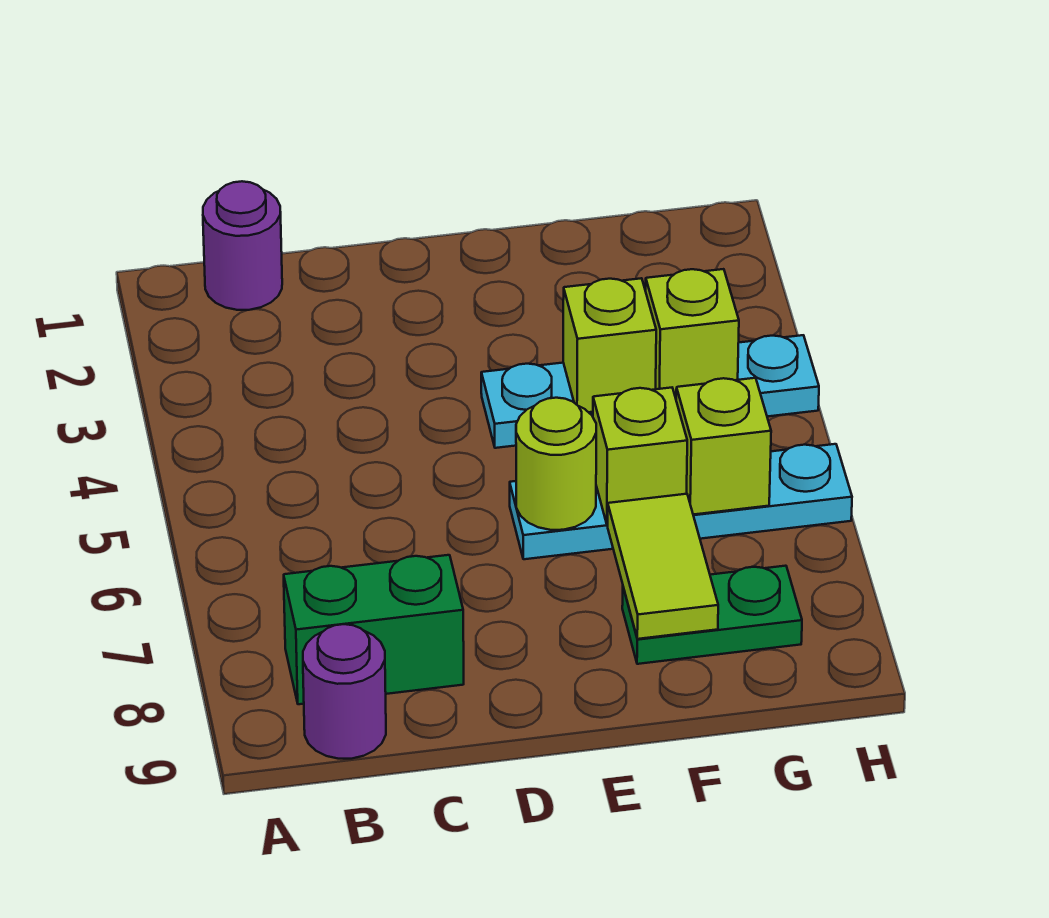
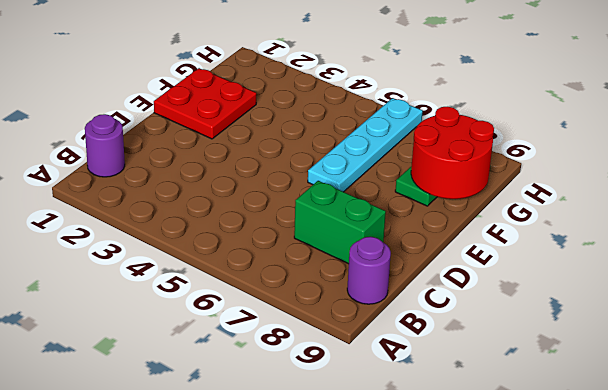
green 1x2 brick [294,181,386,264] -> green 1x2 brick turned to [284,555,464,704]
red 2x2 plate [154,68,256,139] -> none
red 2x2 round brick [411,107,494,199] -> lime 1x2 tile [608,494,718,639]
none -> cyan 1x4 plate [481,335,819,448]
none -> lime 1x1 round brick [516,398,596,530]
none -> lime 1x1 brick [563,278,656,412]

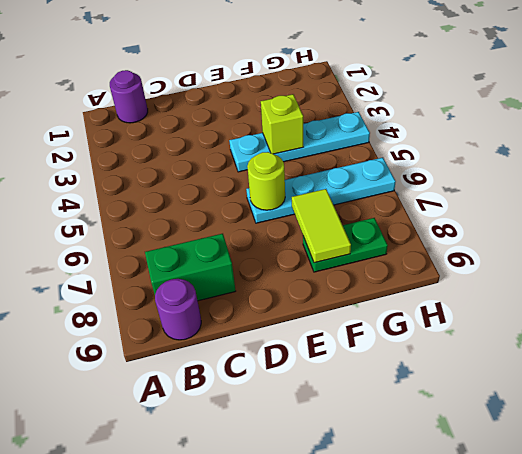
none -> lime 1x1 brick [593,388,687,525]
none -> lime 1x1 brick [646,269,739,398]
none -> lime 1x1 brick [676,378,771,515]

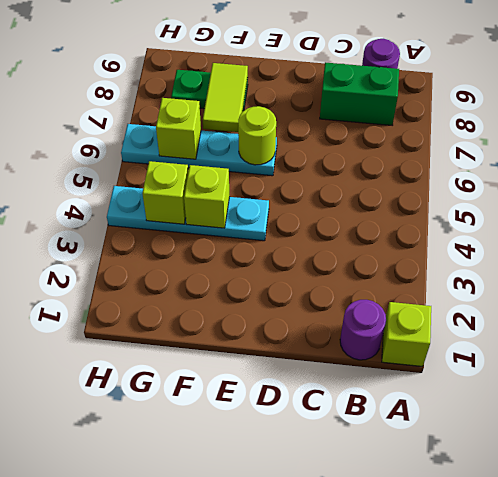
lime 1x1 brick [382,302,431,367] -> lime 1x1 brick moved to [593,388,687,525]

